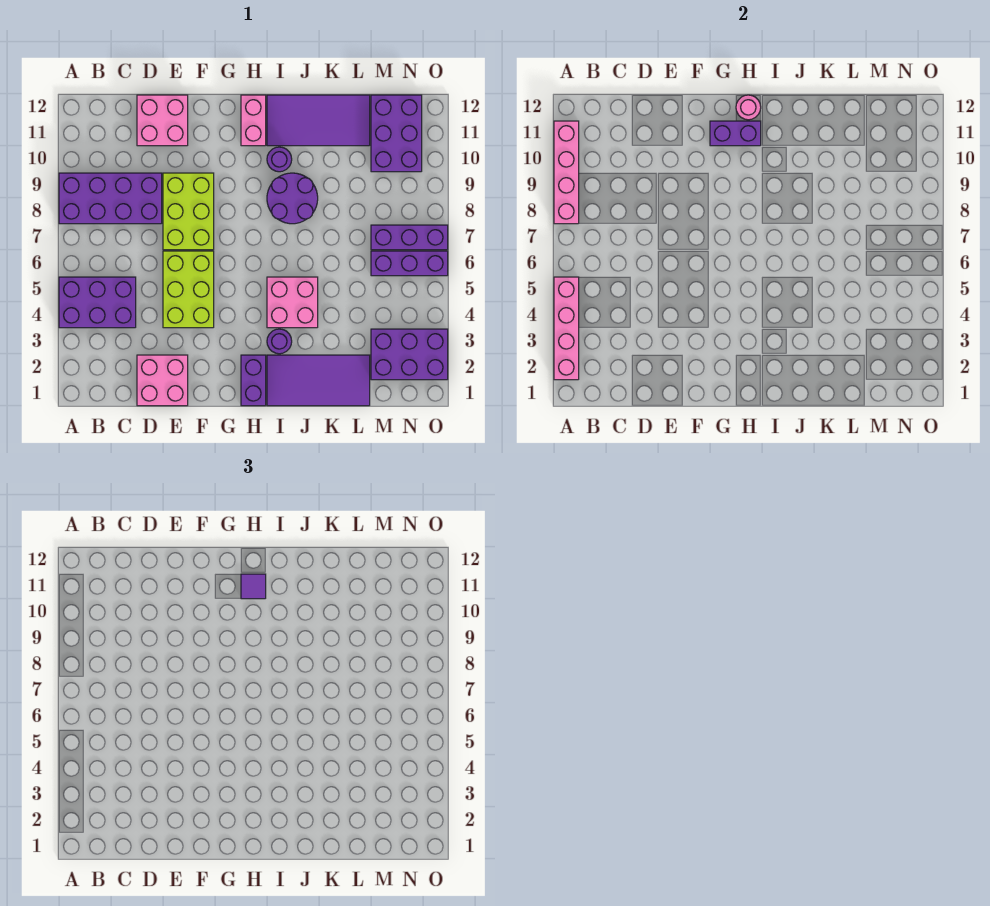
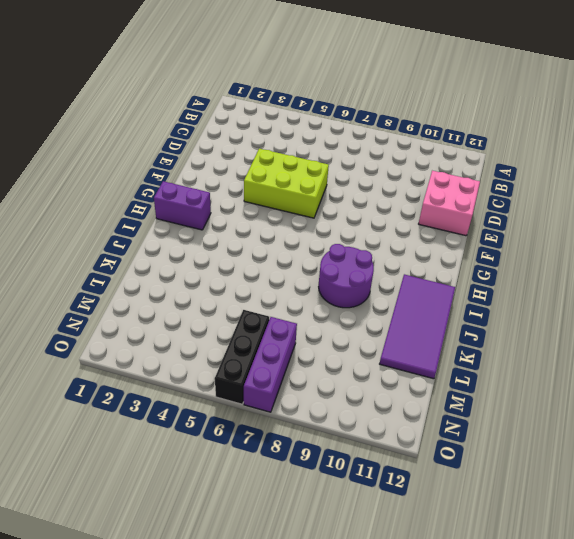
black 1x3 brick [215,310,269,404] -> purple 1x3 brick [371,251,448,276]
none -> purple 2x3 brick [59,277,136,328]
none -> purple 2x4 brick [59,173,162,224]
none -> pink 2x2 brick [137,355,188,406]

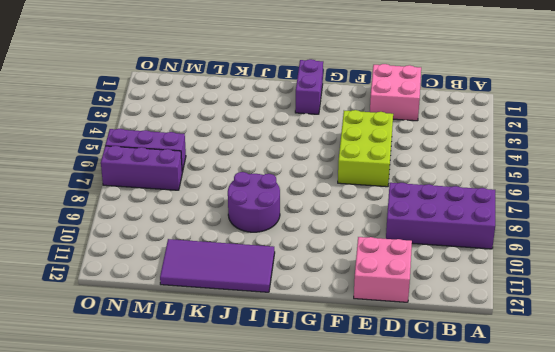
none -> purple 2x3 brick [59,277,136,328]
none -> lime 2x3 brick [163,173,214,250]
none -> pink 1x2 brick [241,95,266,146]

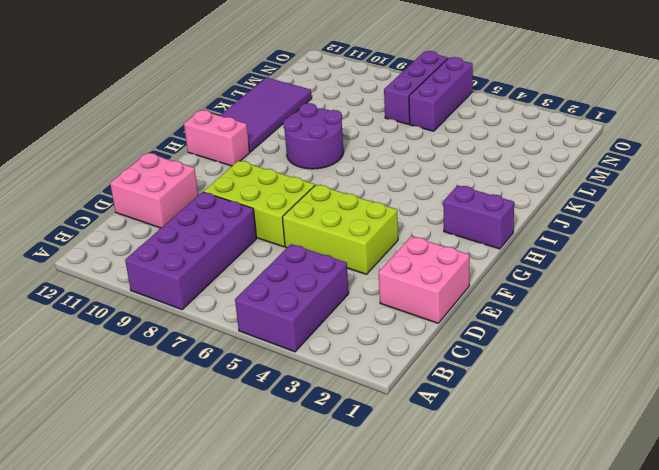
none -> purple 2x4 tile [267,355,370,406]
none -> purple 1x1 round brick [267,329,292,354]
none -> pink 2x2 brick [267,277,318,328]

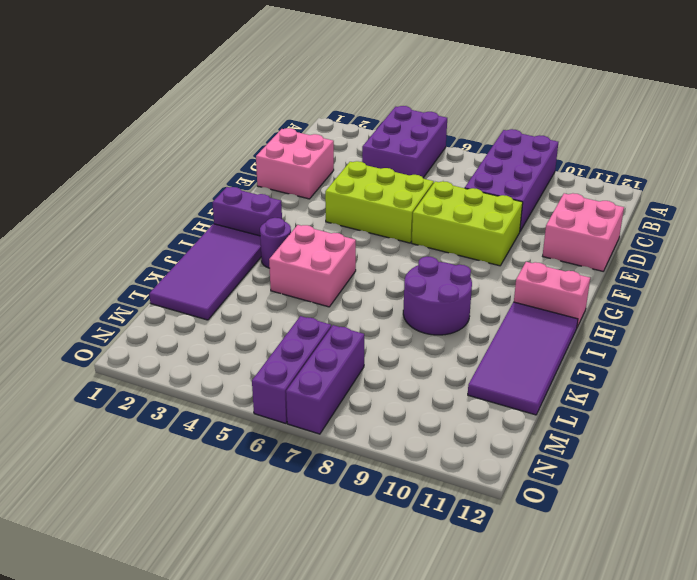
none -> purple 1x1 round brick [267,147,292,172]
none -> purple 2x3 brick [371,329,448,380]
none -> purple 2x3 brick [371,95,422,172]

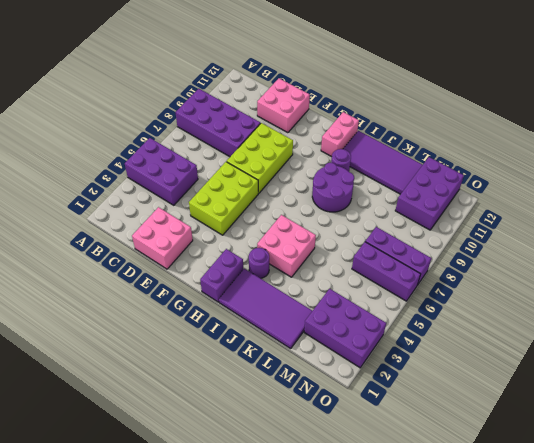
none -> pink 1x4 brick [554,277,579,380]
none -> pink 1x4 brick [554,121,579,224]
none -> purple 1x2 brick [710,121,761,146]

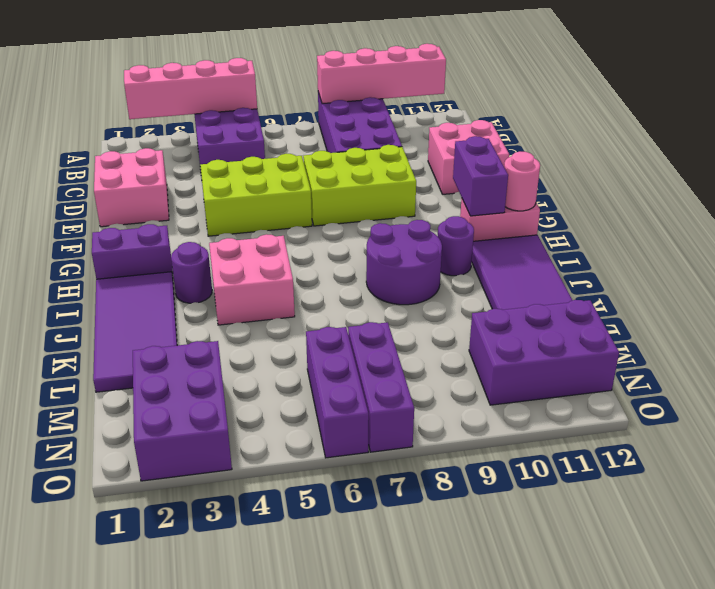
none -> purple 1x1 tile [241,574,266,599]

